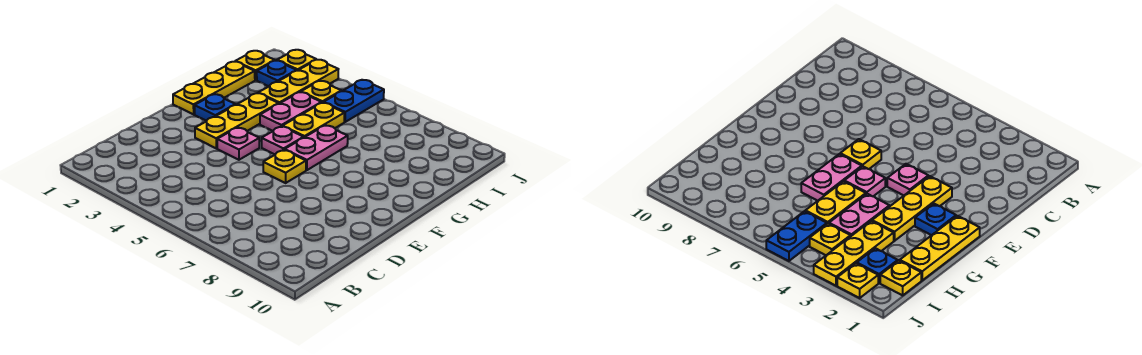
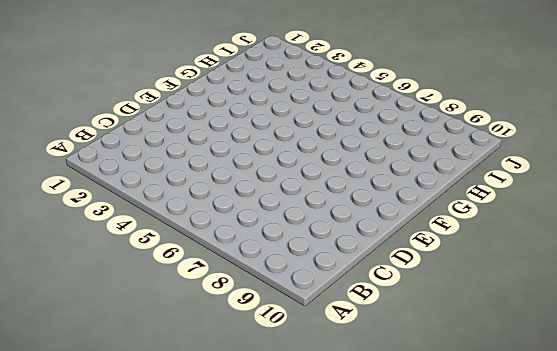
none -> yellow 1x3 plate [195,93,279,148]
none -> pink 1x1 plate [217,127,259,160]
none -> yellow 1x1 plate [263,150,306,183]

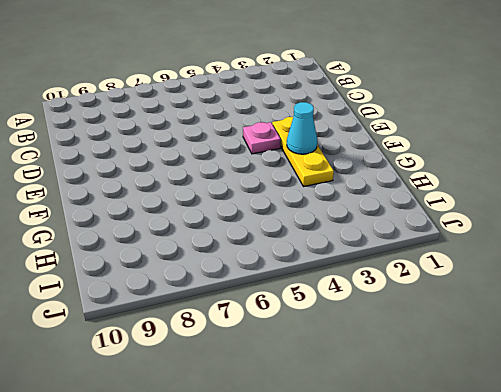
cyan 1x1 cone [287,102,317,154] -> none
none -> yellow 1x1 plate [263,150,306,183]
none -> yellow 1x3 plate [173,62,255,114]
none -> blue 1x1 plate [194,94,235,121]

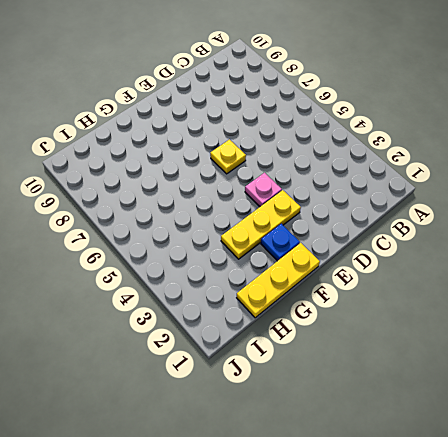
none -> pink 1x1 plate [262,126,304,154]
none -> pink 1x2 plate [285,125,348,170]
none -> pink 1x2 plate [260,92,321,131]

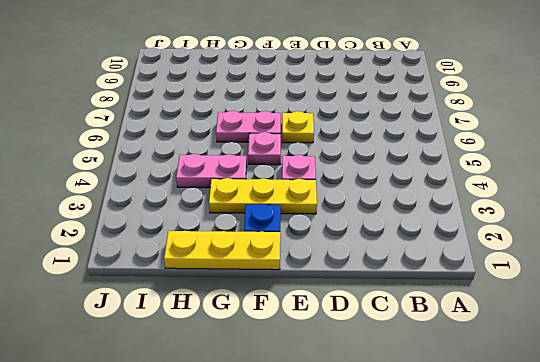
none -> yellow 1x2 plate [283,103,344,137]
none -> yellow 1x3 plate [259,60,338,104]
none -> yellow 1x1 plate [235,51,275,80]

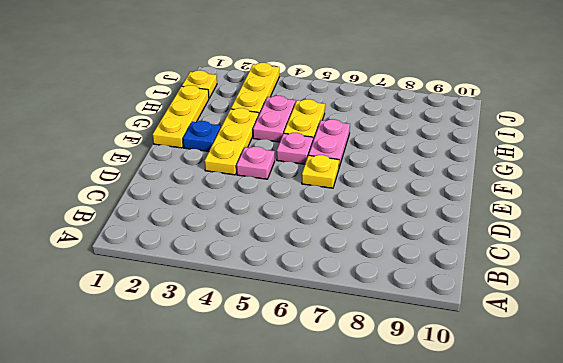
none -> blue 1x1 plate [257,61,297,86]
none -> yellow 1x1 plate [301,81,341,103]
none -> blue 1x2 plate [324,80,384,122]

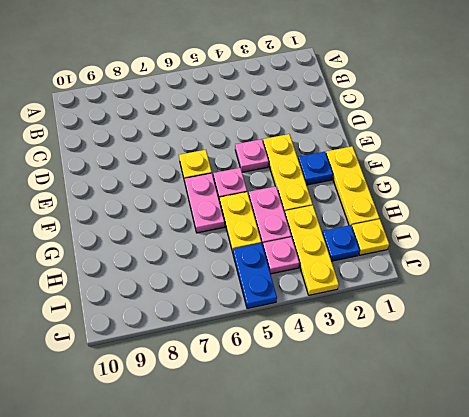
pink 1x1 plate [263,237,299,274] -> yellow 1x1 plate [301,81,341,103]
none -> yellow 1x1 plate [277,50,316,71]

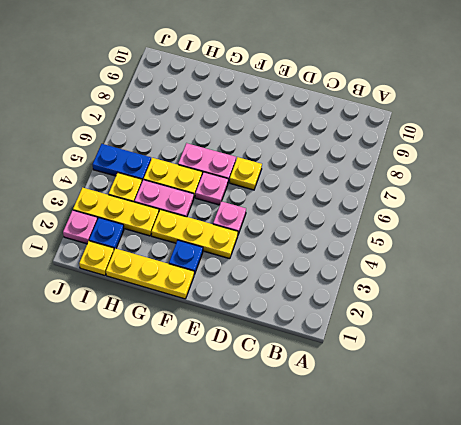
pink 1x1 plate [63,210,98,244] -> yellow 1x1 plate [277,50,316,71]

